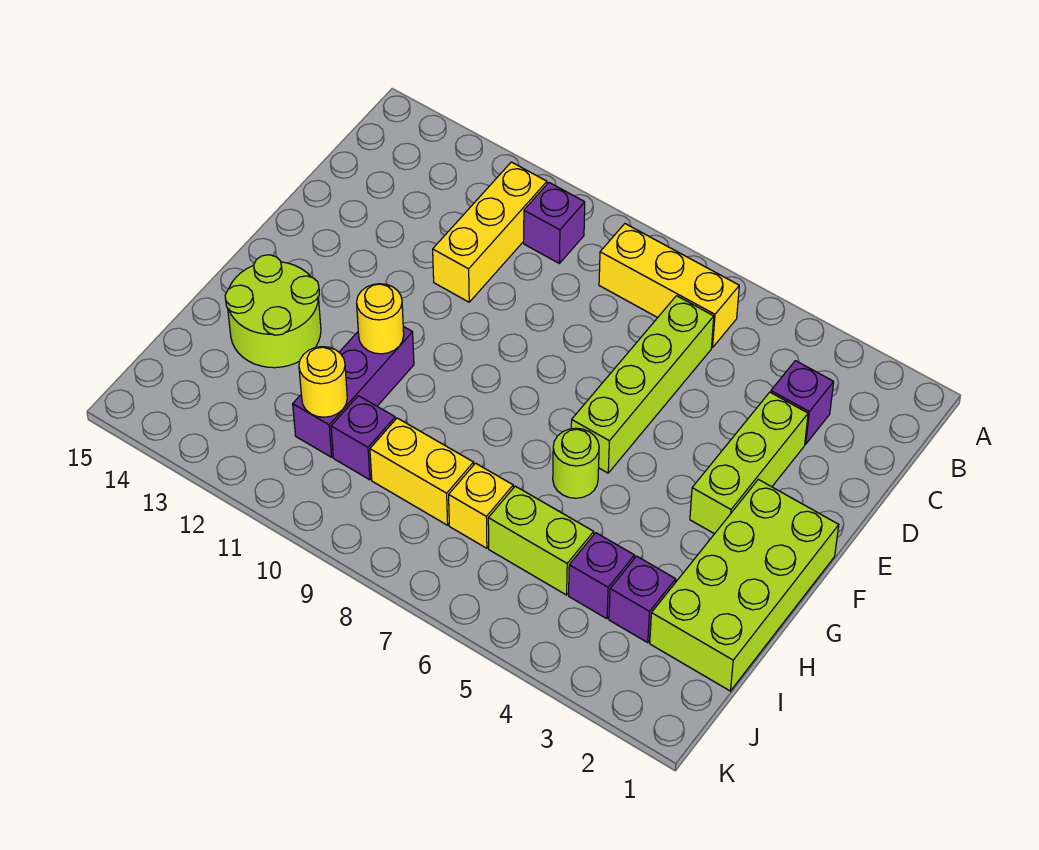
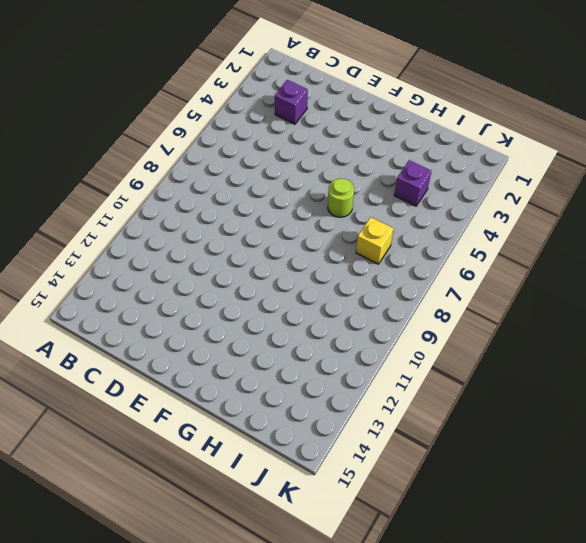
none -> yellow 1x3 brick [599,224,739,348]
none -> purple 1x1 brick [524,183,585,263]
none -> yellow 1x3 brick [433,162,547,302]

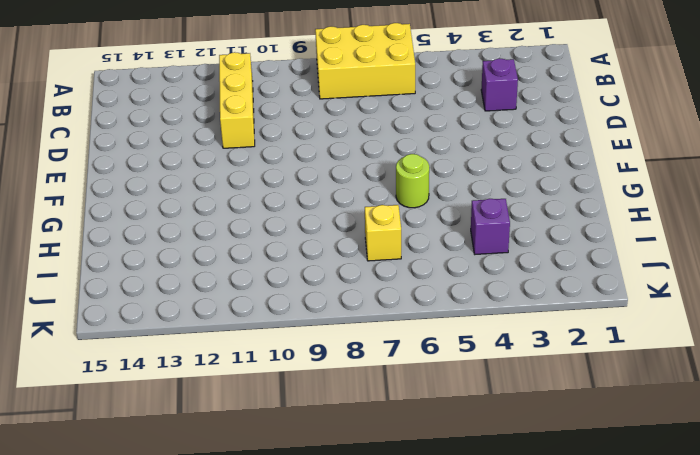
yellow 2x3 brick [315,23,415,99] -> yellow 1x3 brick [599,224,739,348]
none -> purple 1x1 brick [524,183,585,263]
none -> lime 1x4 brick [571,296,714,473]
none -> lime 1x3 brick [690,392,808,534]

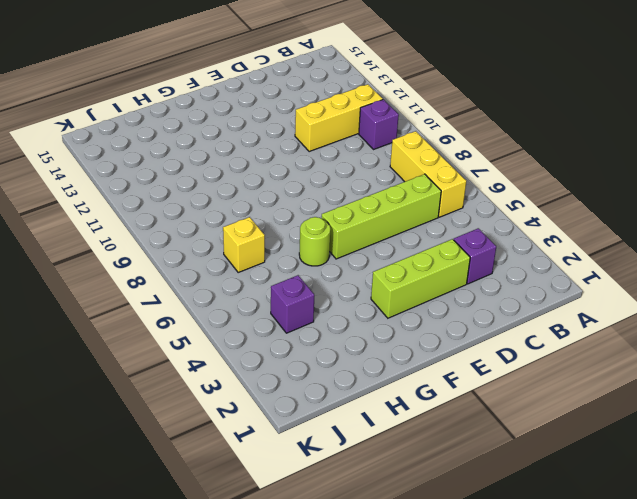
none -> lime 2x4 brick [650,479,839,691]
none -> purple 1x3 brick [293,327,414,457]
none -> lime 2x2 round brick [225,255,321,368]

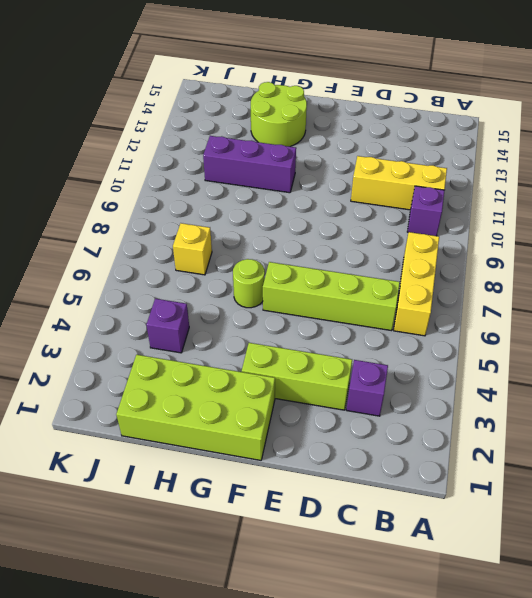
none -> purple 1x1 brick [609,556,676,642]
none -> lime 1x2 brick [488,486,594,595]
none -> yellow 1x2 brick [370,418,474,525]

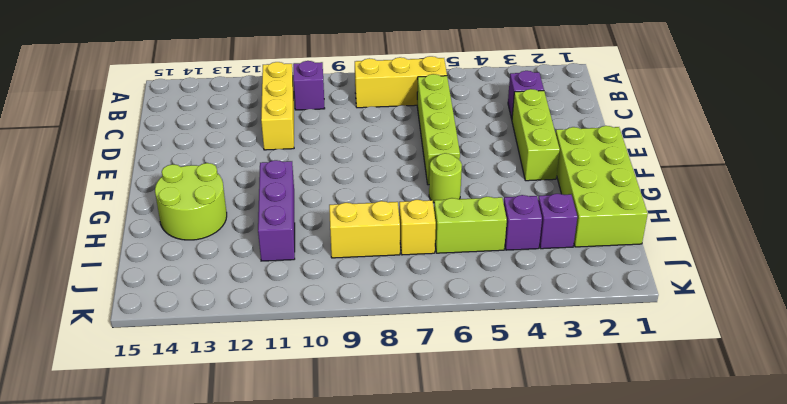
none -> purple 1x1 brick [331,396,395,480]
none -> yellow 1x1 round brick [357,284,404,354]
none -> yellow 1x1 round brick [299,347,347,417]

